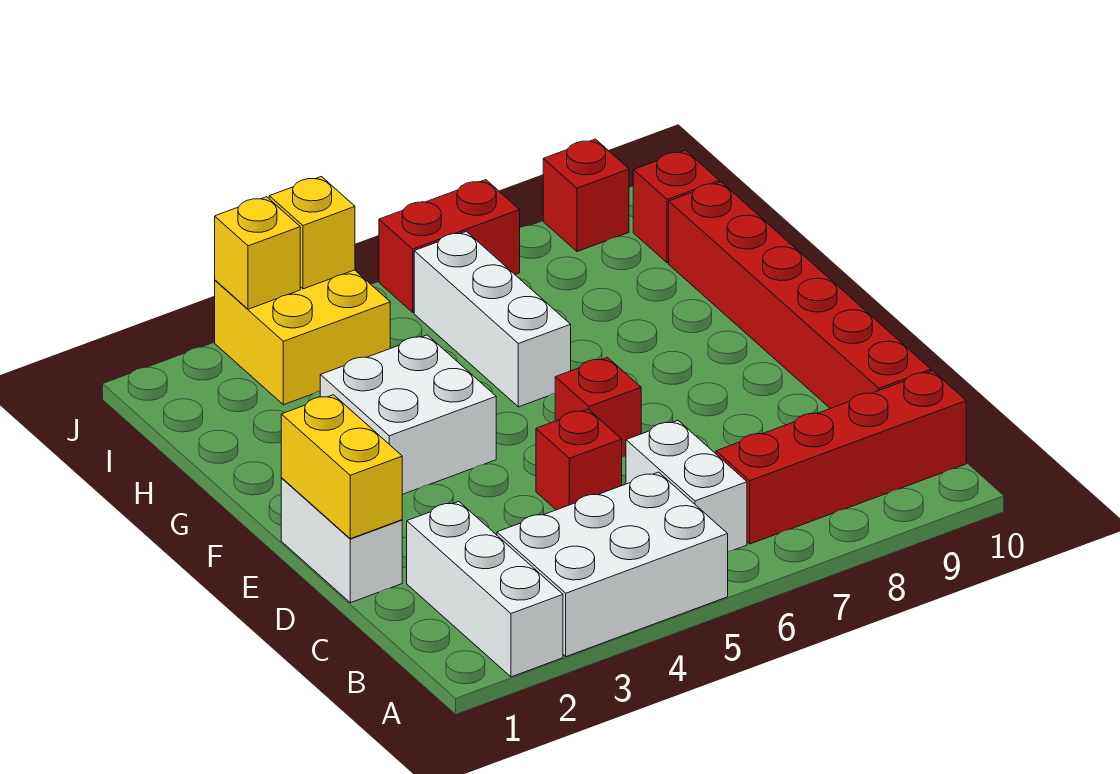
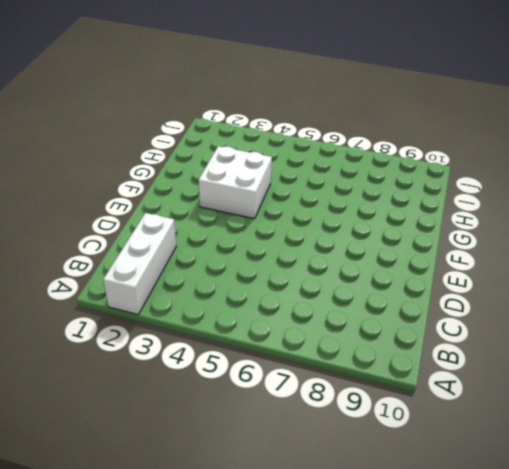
none -> white 2x3 brick [497,472,728,657]
none -> white 1x2 brick [626,421,747,551]
none -> red 1x4 brick [716,371,966,544]

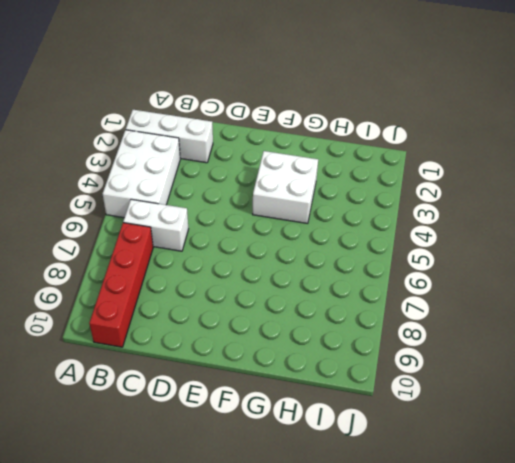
none -> red 1x6 brick [669,182,931,409]
none -> white 1x2 brick [281,478,402,603]
none -> red 1x1 brick [536,409,622,510]

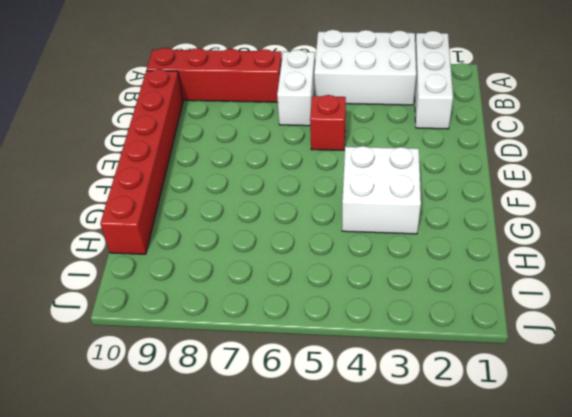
none -> white 1x2 brick [281,478,402,603]
none -> red 1x1 brick [555,357,641,457]
none -> white 1x3 brick [414,231,571,407]

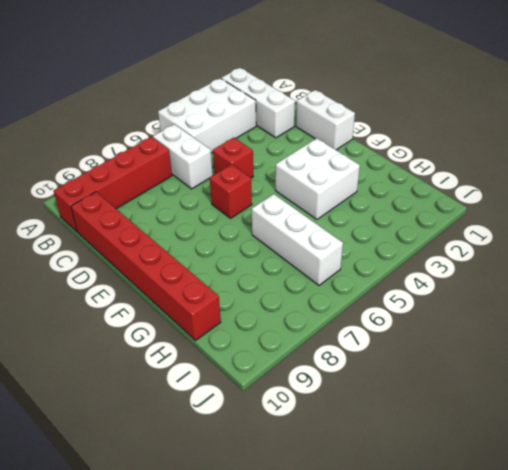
none -> yellow 2x2 brick [215,270,390,405]
none -> red 1x1 brick [633,150,719,263]
none -> red 1x2 brick [379,180,520,312]

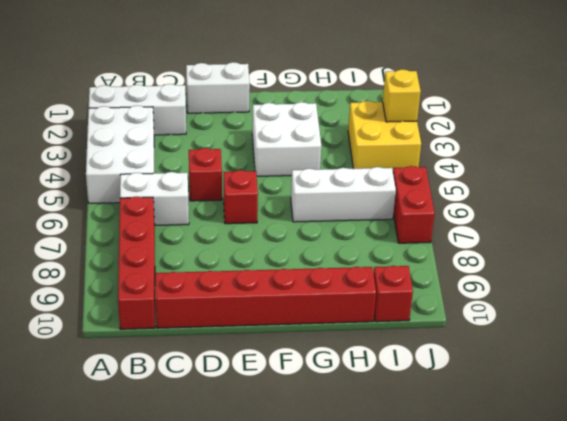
none -> red 1x1 brick [543,139,629,252]
none -> yellow 1x2 brick [281,395,402,539]
none -> yellow 1x1 brick [269,177,355,289]

